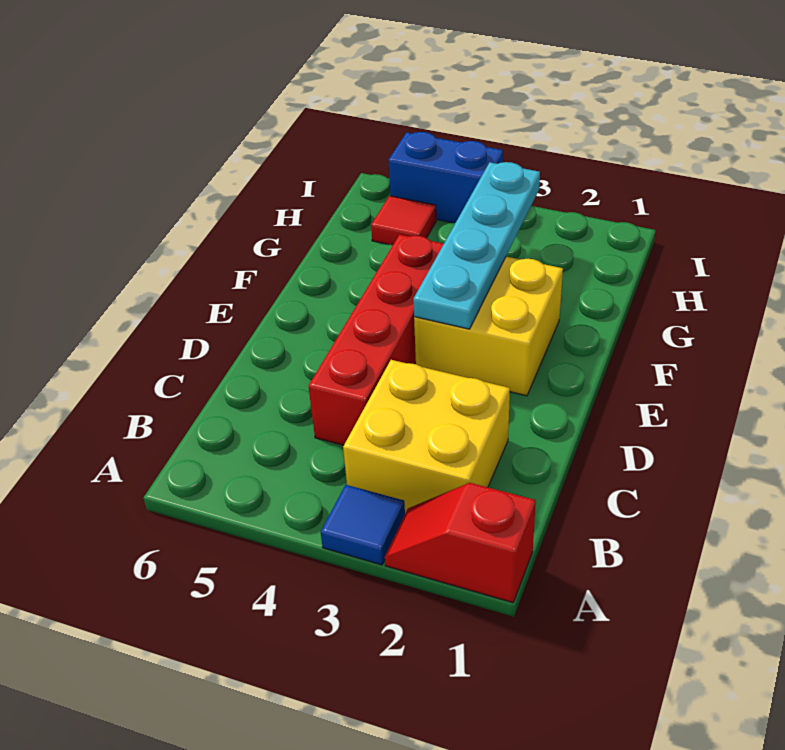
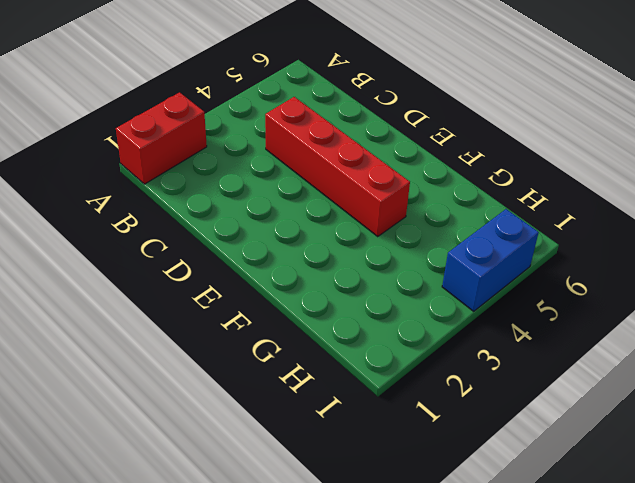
red 1x2 brick [116,92,207,184] -> red 1x2 slope [385,483,536,603]
none -> blue 1x1 tile [321,485,405,565]
none -> yellow 2x2 brick [343,360,510,513]

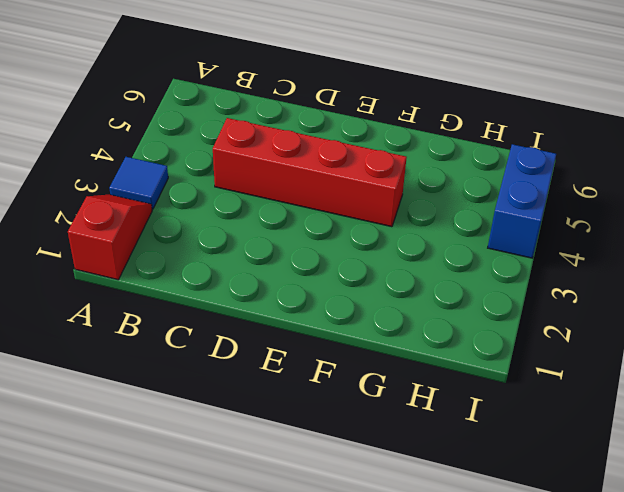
none -> yellow 2x2 brick [343,360,510,513]
none -> yellow 2x2 brick [414,257,563,396]

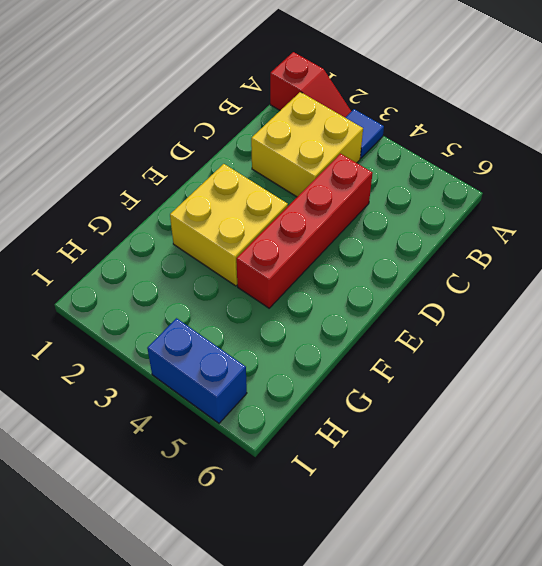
none -> red 1x1 tile [371,196,436,245]
none -> cyan 1x4 plate [413,162,540,329]

